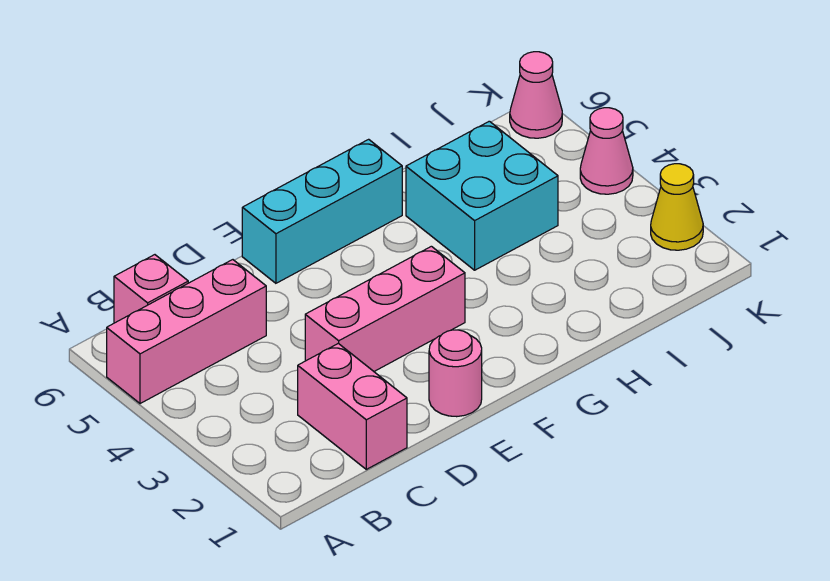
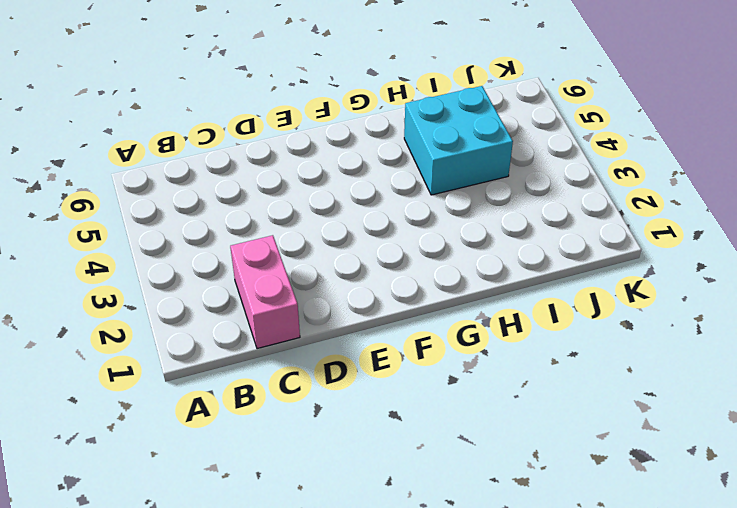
none -> pink 1x3 brick [107,260,266,404]
none -> pink 1x1 brick [114,255,188,323]

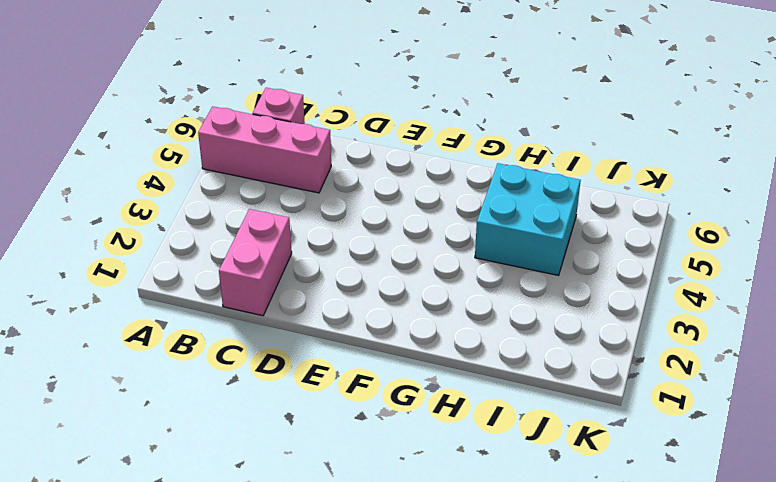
none -> pink 1x3 brick [305,246,465,371]
none -> pink 1x1 round brick [429,330,482,417]

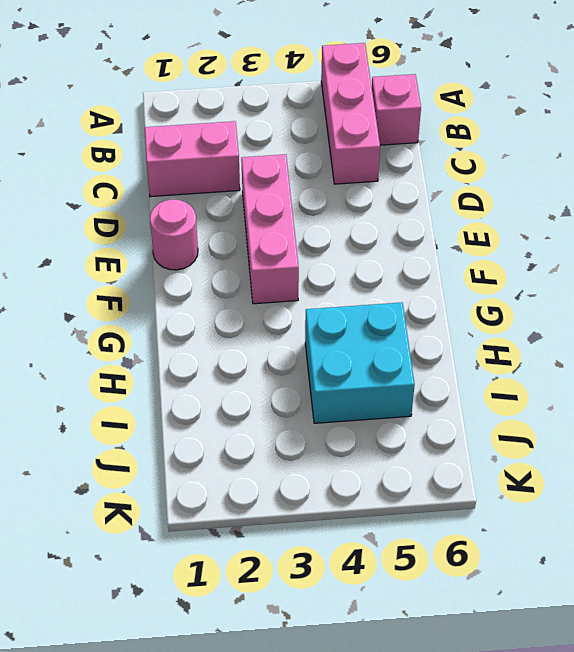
none -> cyan 1x3 brick [242,139,402,283]
none -> yellow 1x1 cone [651,164,703,250]

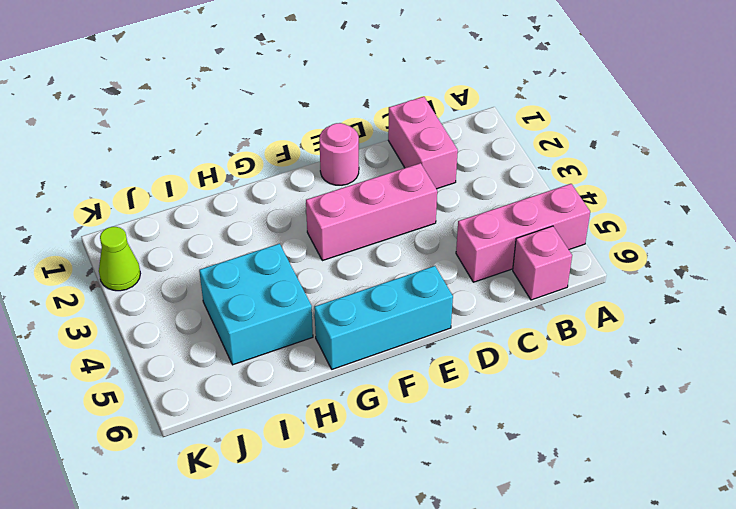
lime 1x1 cone [99,227,140,291] -> yellow 1x1 cone [651,164,703,250]
none -> pink 1x1 cone [580,108,633,194]
none -> pink 1x1 cone [510,52,562,138]

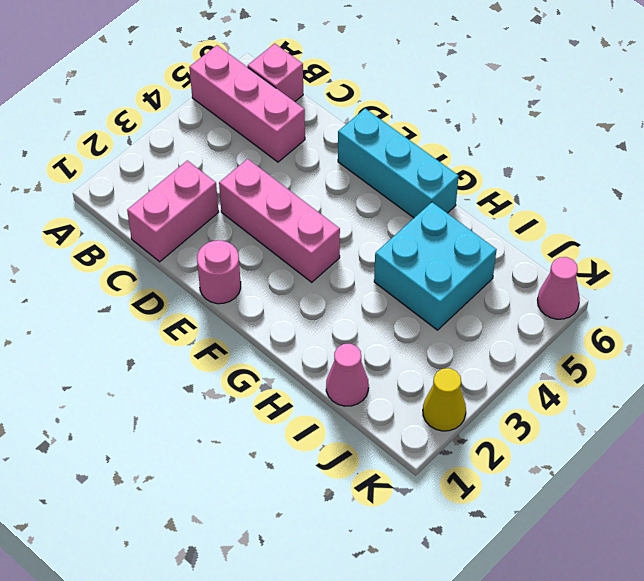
pink 1x1 cone [326,344,369,406] -> pink 1x1 cone moved to [580,108,633,194]

